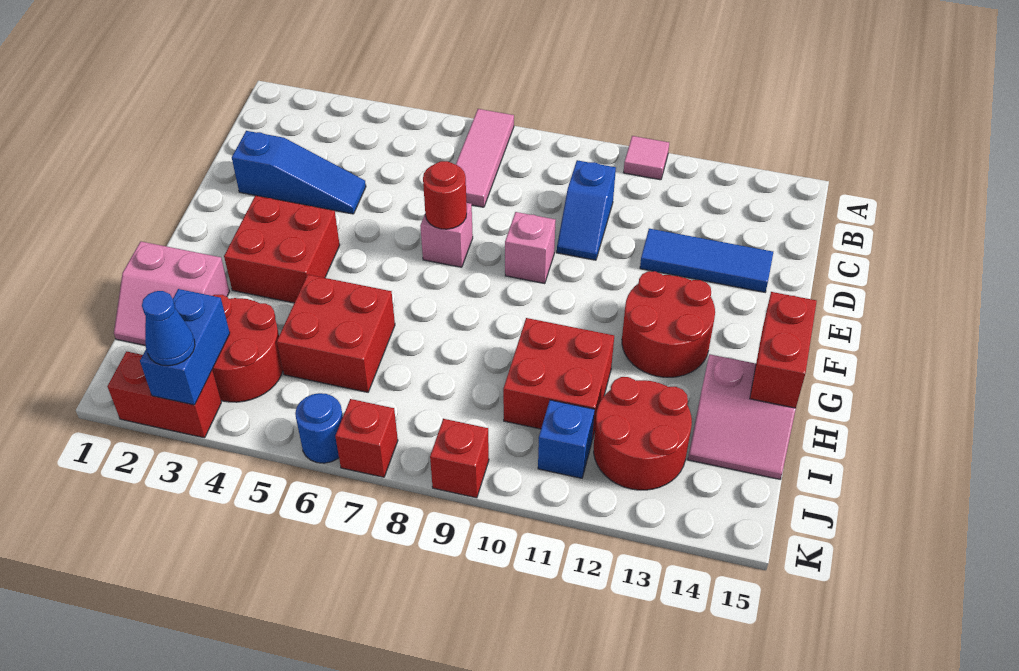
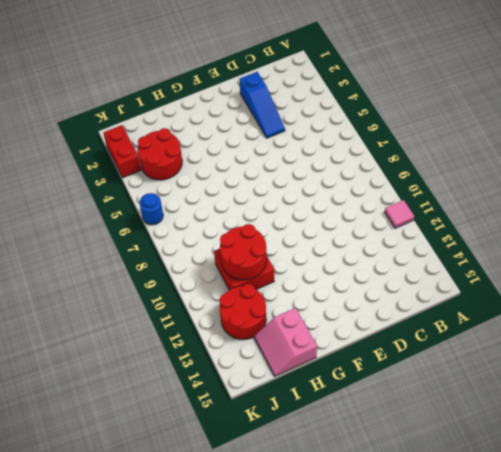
red 2x2 round brick [220,224,267,280] -> red 2x2 round brick moved to [622,271,715,377]
none -> pink 1x3 tile [456,109,514,207]
none -> blue 1x2 slope [557,160,616,260]
none -> blue 1x3 tile [640,229,773,292]

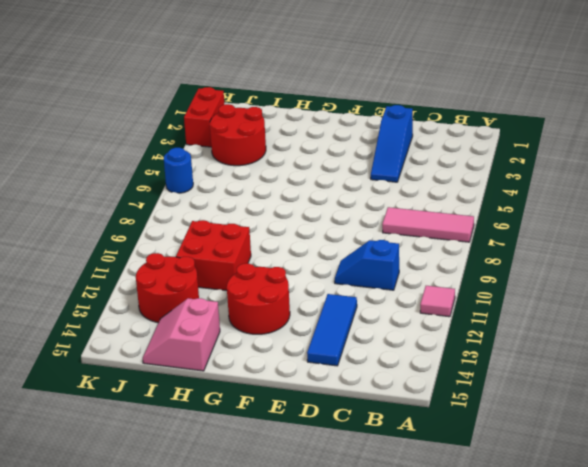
none -> pink 1x1 brick [420,203,473,267]
none -> pink 1x1 brick [505,212,556,284]
none -> red 2x2 brick [224,196,340,303]

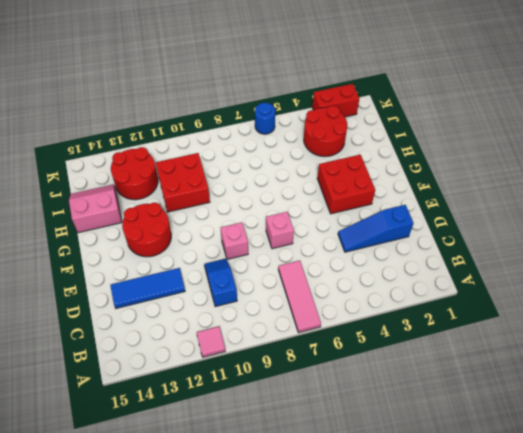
none -> pink 2x2 slope [114,242,229,346]
none -> red 2x2 brick [277,275,395,392]
none -> blue 1x1 brick [538,400,595,478]

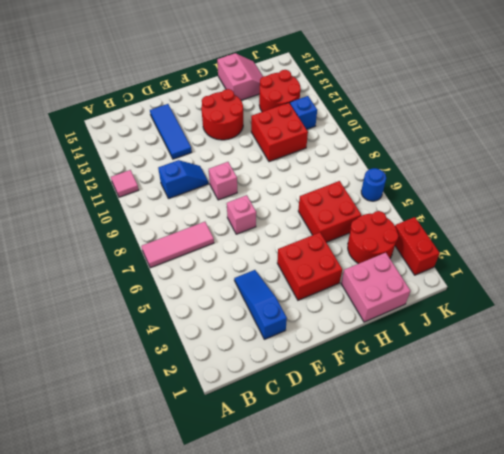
pink 2x2 brick [341,253,410,322] -> pink 2x2 slope [114,242,229,346]
none -> red 1x1 brick [335,399,398,477]
none -> red 1x1 brick [430,419,489,498]
none -> red 1x1 round brick [423,161,467,229]

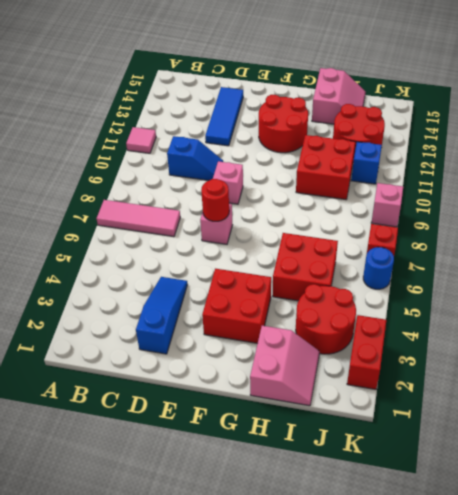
pink 1x1 brick [371,183,403,227] -> red 1x1 brick [430,419,489,498]
none -> red 1x2 brick [750,292,817,408]
none -> blue 1x2 brick [140,289,230,405]
none -> blue 1x1 cone [142,291,195,366]

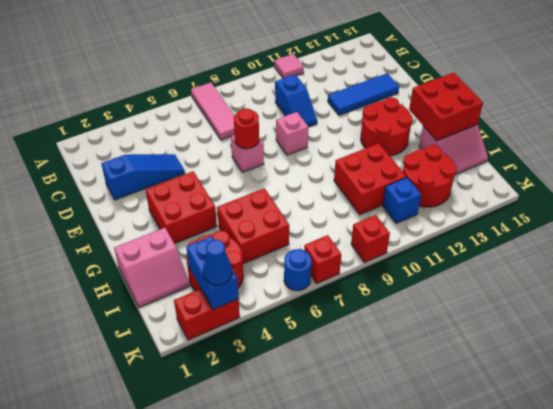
red 2x2 brick [409,73,483,141] -> red 1x2 brick [750,292,817,408]

